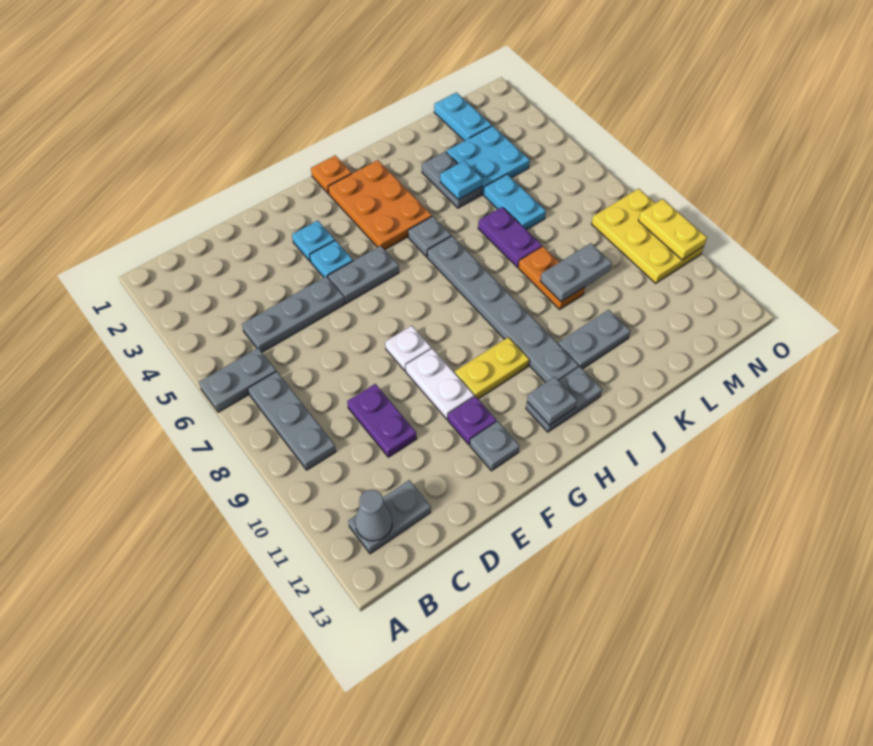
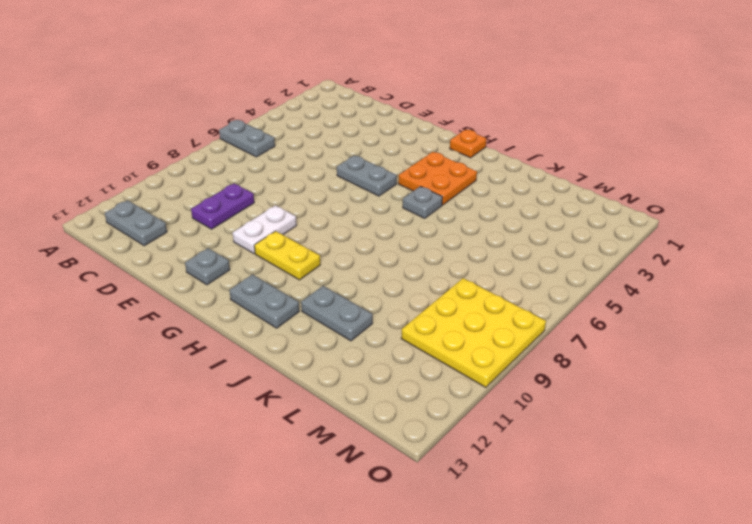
orange 2x2 plate [398,152,477,205] -> orange 2x3 plate [328,160,432,250]
yellow 3x3 plate [401,278,546,388] -> yellow 2x3 plate [591,189,704,283]
none -> grey 1x3 plate [248,371,336,470]
none -> grey 1x3 plate [242,276,345,352]
none -> cyan 1x1 plate [292,221,335,261]
none -> cyan 1x1 plate [310,240,353,278]

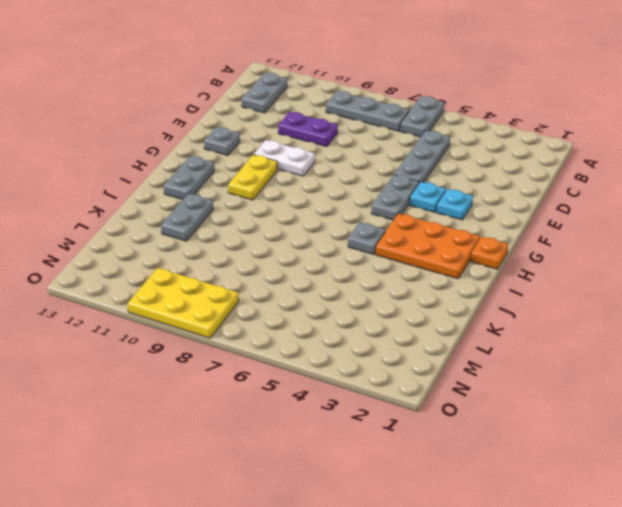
none -> white 1x1 plate [385,326,431,371]
none -> purple 1x1 plate [448,396,496,444]
none -> grey 1x6 plate [427,236,579,383]
none -> grey 1x2 plate [422,152,482,208]

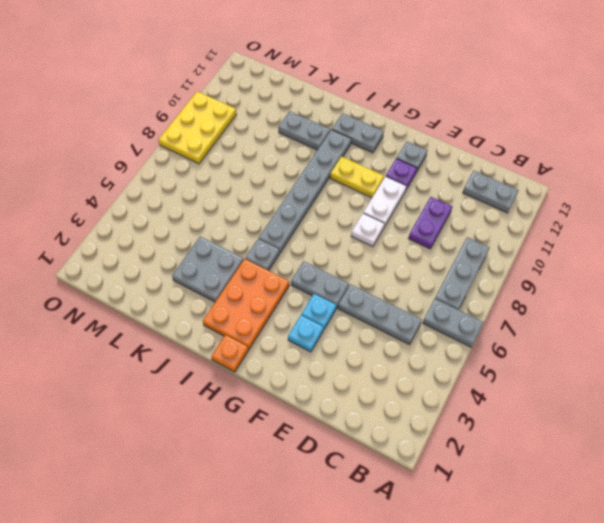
grey 2x2 plate [172,237,244,302] -> grey 1x2 plate [422,152,482,208]
none -> purple 1x2 plate [478,207,542,267]
none -> orange 1x2 plate [518,247,585,309]
none -> cyan 2x2 plate [446,126,530,194]
none -> cyan 1x2 plate [483,174,546,230]

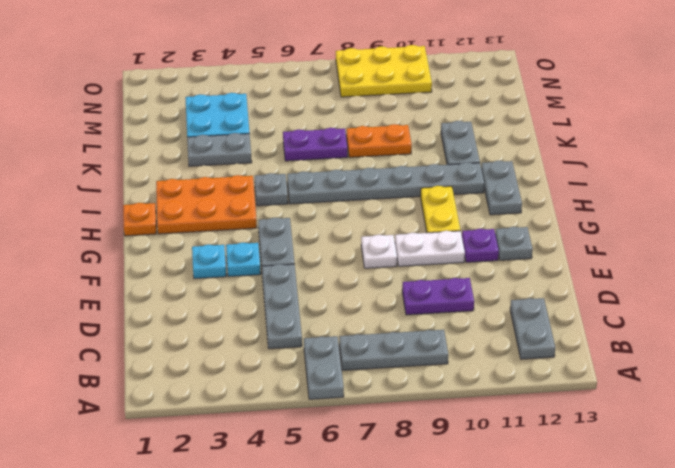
none -> cyan 1x2 plate [483,174,546,230]
none -> cyan 1x2 plate [434,92,492,141]
none -> grey 1x1 cone [355,490,392,541]
none -> grey 1x1 plate [527,377,577,425]

